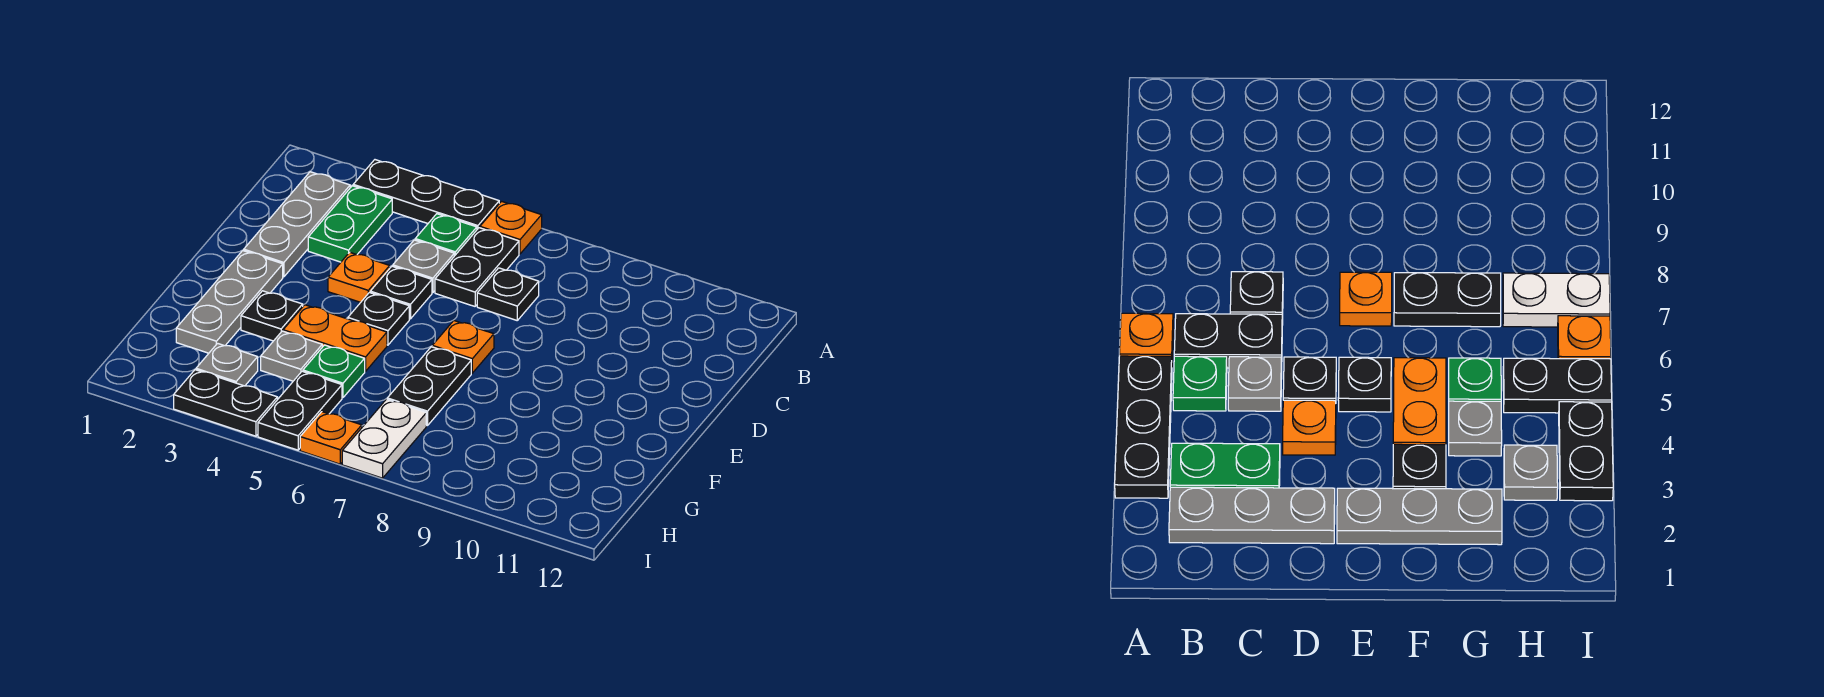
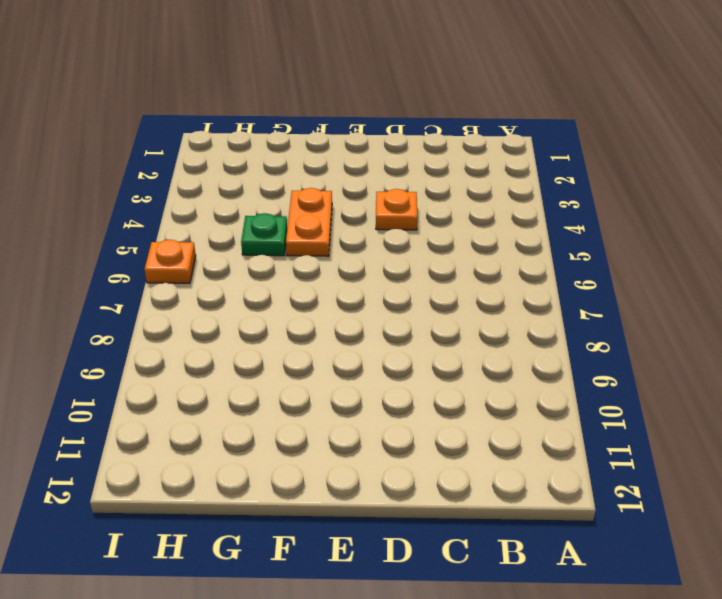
none -> black 1x3 plate [353,160,499,229]
none -> orange 1x1 plate [480,201,542,254]
none -> grey 1x3 plate [244,172,350,277]

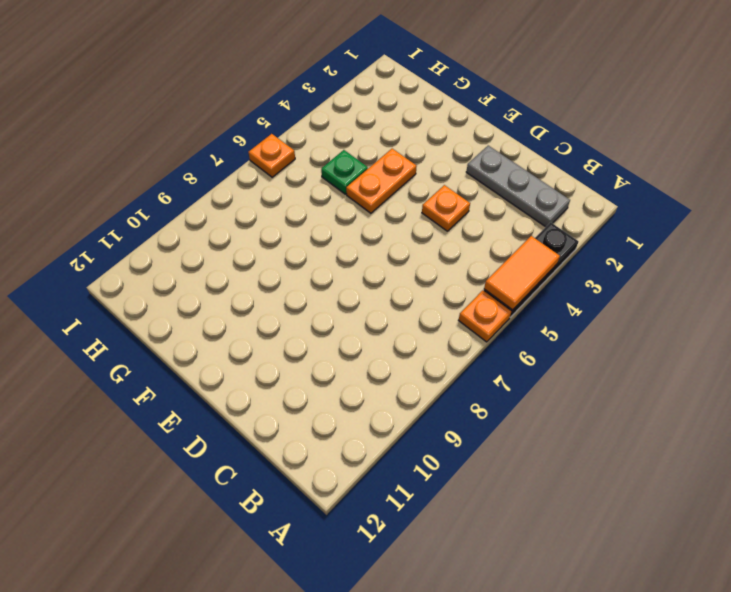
orange 1x2 tile [484,236,560,310] -> none
none -> green 1x2 plate [308,186,392,262]
none -> green 1x1 plate [415,214,477,256]
none -> black 1x2 plate [435,228,519,306]

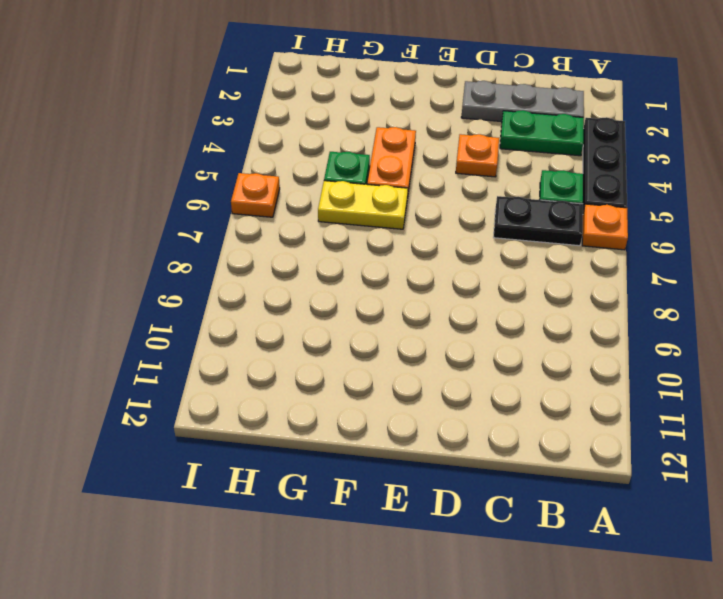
yellow 1x2 plate [318,181,408,229] -> none
none -> grey 1x1 plate [393,240,454,293]
none -> black 1x1 plate [477,268,539,320]
none -> black 1x1 plate [370,266,432,319]

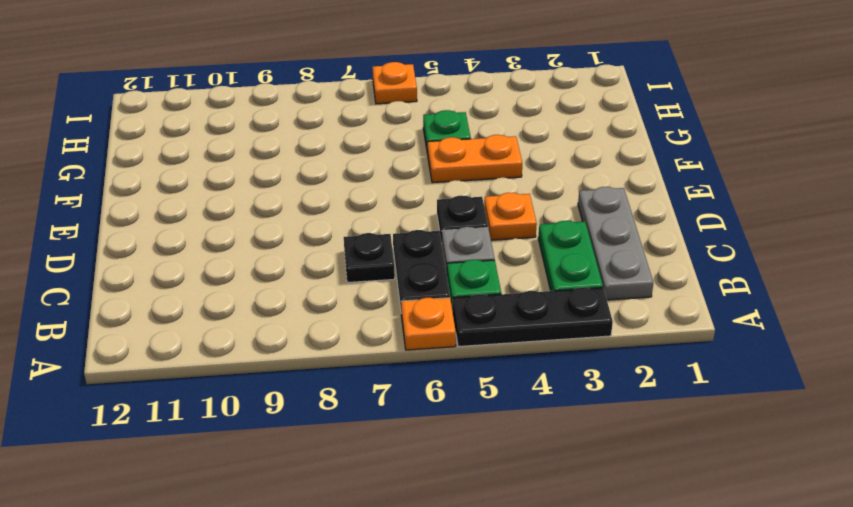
none -> grey 1x3 plate [176,251,283,353]
none -> black 1x1 plate [348,293,409,345]
none -> orange 1x1 plate [432,321,494,373]

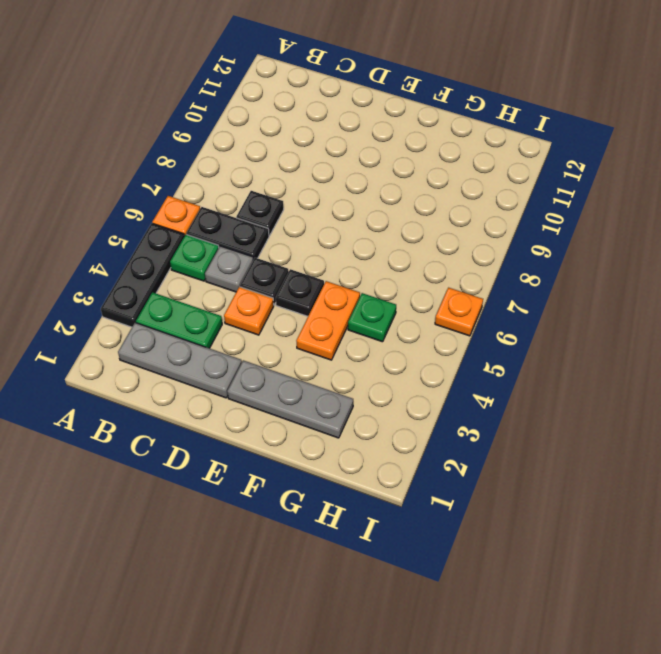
none -> orange 1x1 plate [432,321,494,373]
none -> black 1x1 plate [241,291,303,341]
none -> black 1x2 plate [387,347,471,426]

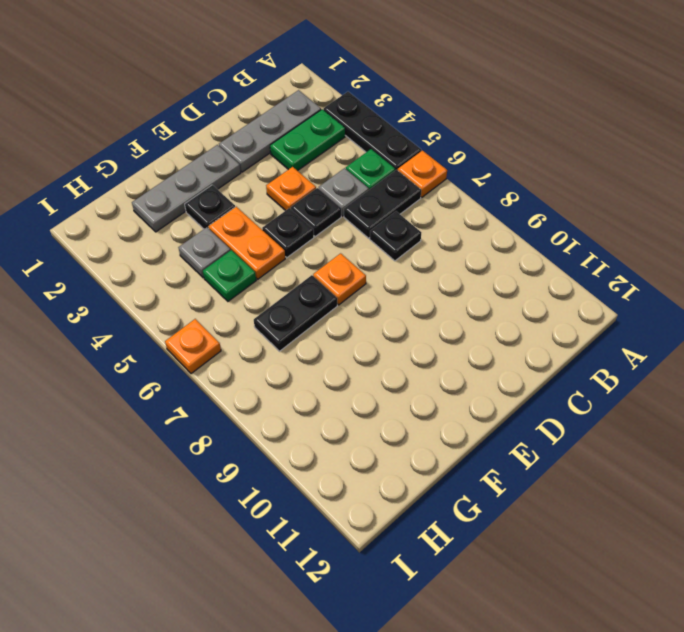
none -> grey 1x1 plate [196,343,258,386]
none -> black 1x2 plate [258,371,342,450]
none -> white 1x2 plate [342,399,426,478]

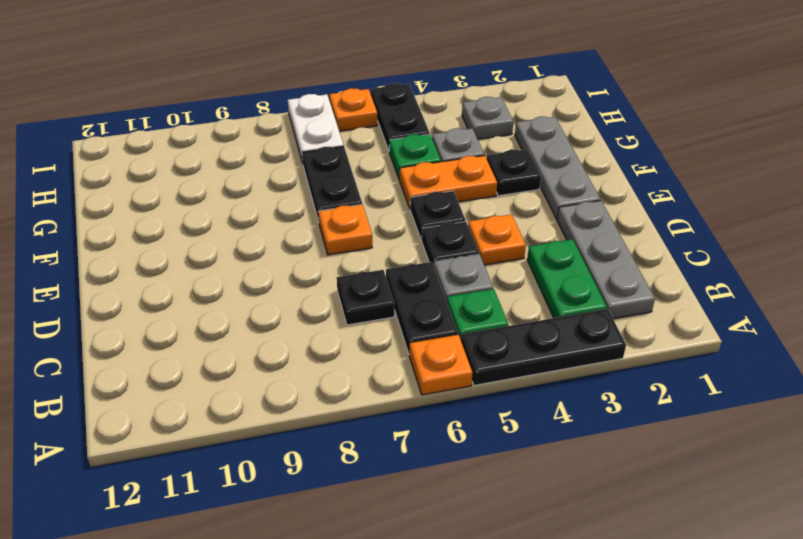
none -> black 1x2 plate [174,370,277,436]

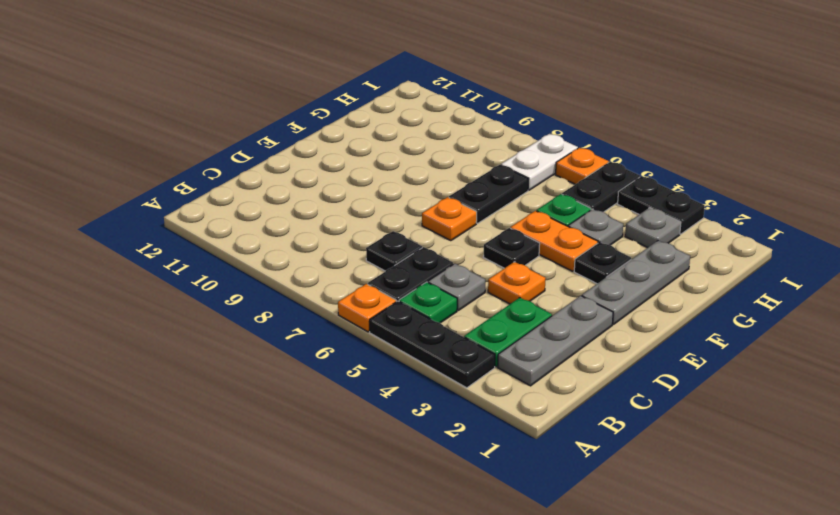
none -> black 1x1 plate [370,266,432,319]

